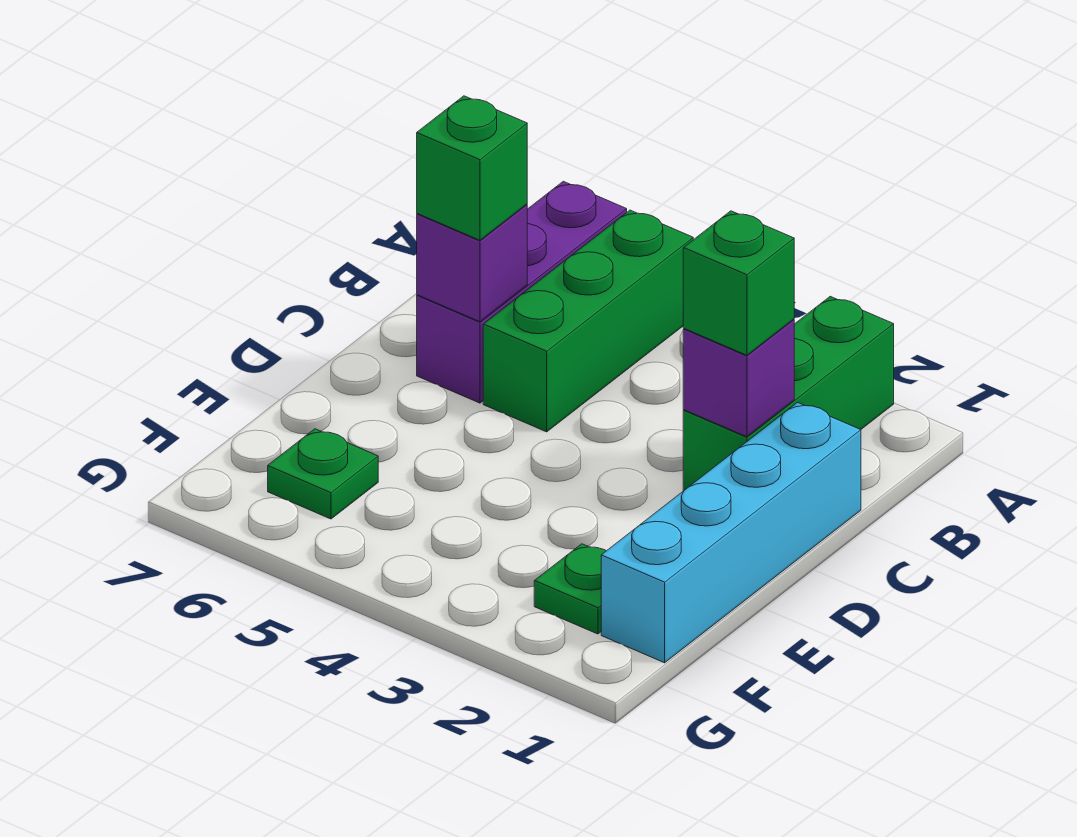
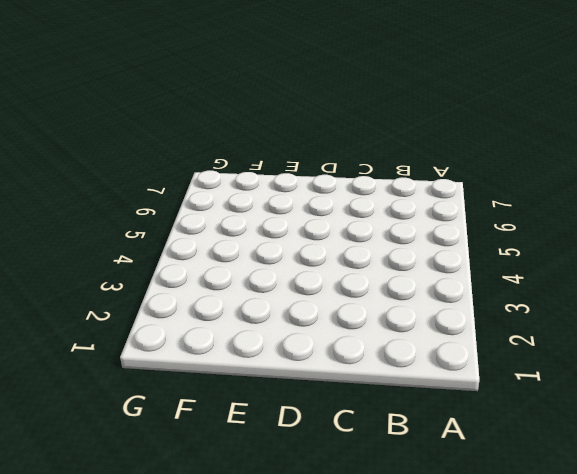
none -> green 1x3 brick [683,296,894,491]
none -> green 1x3 brick [483,210,693,432]

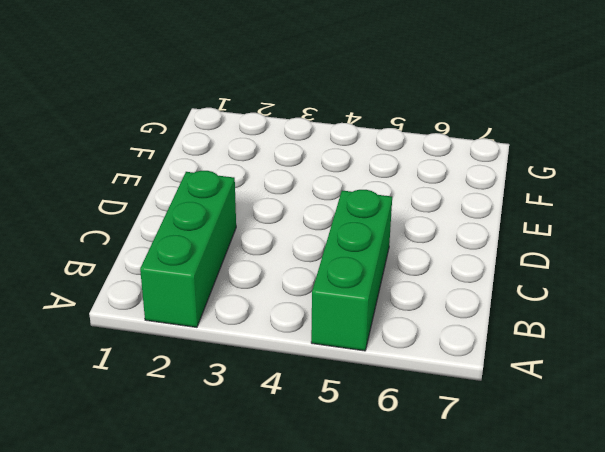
none -> purple 1x3 brick [417,181,627,403]
none -> cyan 1x4 brick [601,402,861,663]

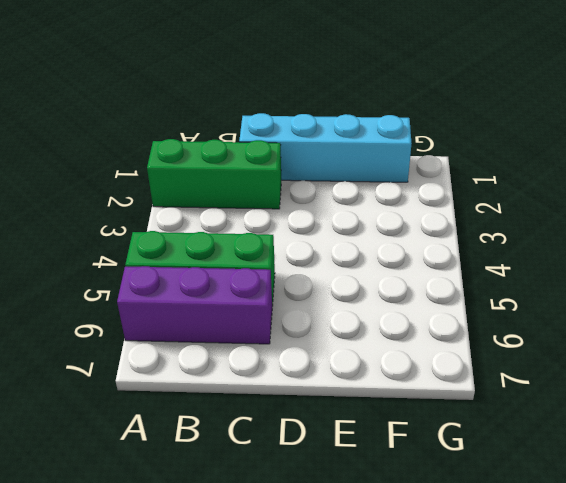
none -> green 1x1 plate [534,544,606,634]
none -> green 1x1 plate [268,429,378,519]

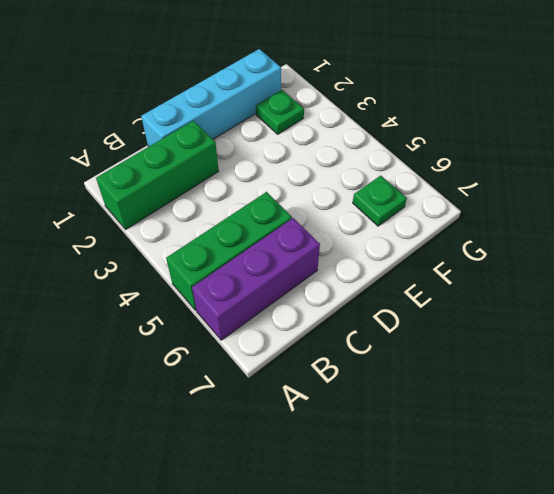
none -> purple 1x1 brick [683,319,794,437]
none -> purple 1x1 brick [417,204,527,322]

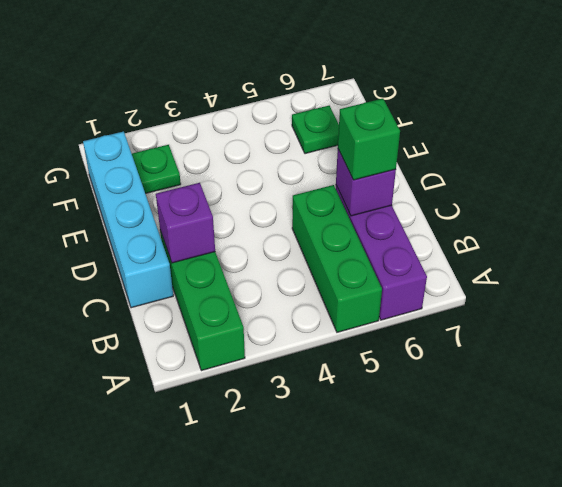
none -> green 1x1 brick [683,211,794,355]

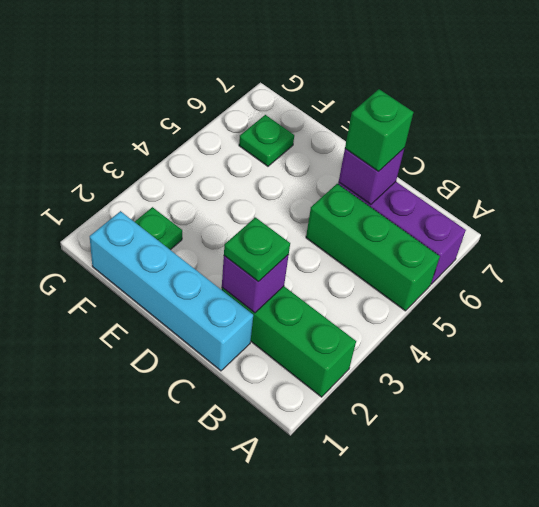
green 1x1 plate [224,217,290,282] -> green 1x1 brick [683,211,794,355]

